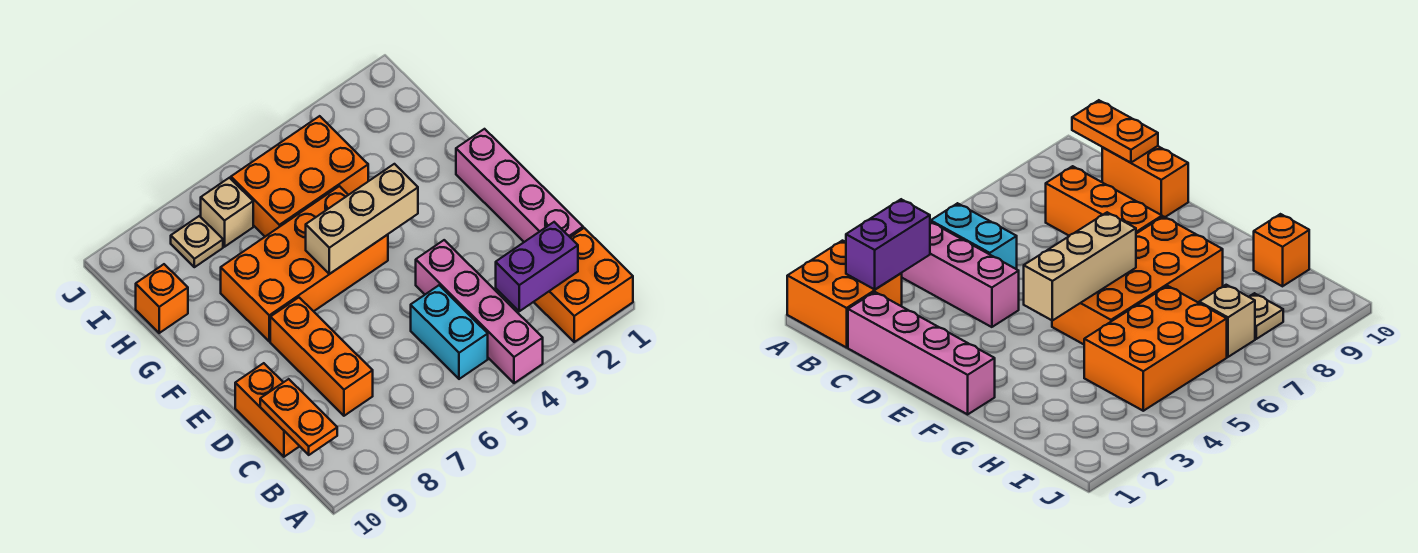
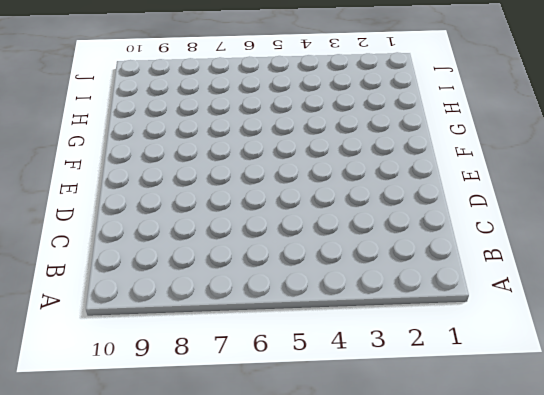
none -> orange 2x2 brick [534,228,633,342]
none -> pink 1x4 brick [416,240,543,383]
none -> cyan 1x2 brick [411,285,488,379]

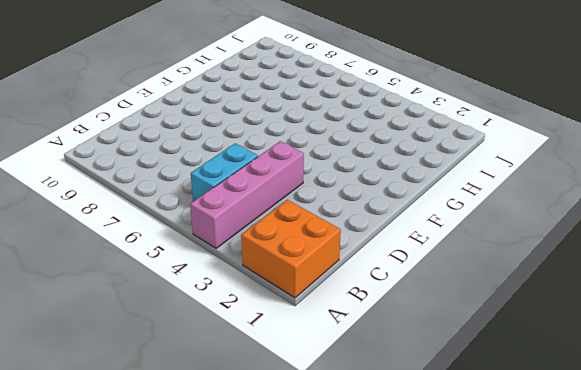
none -> pink 1x4 brick [456,129,583,242]
none -> orange 1x3 brick [270,298,373,416]
none -> orange 1x2 brick [235,363,299,457]

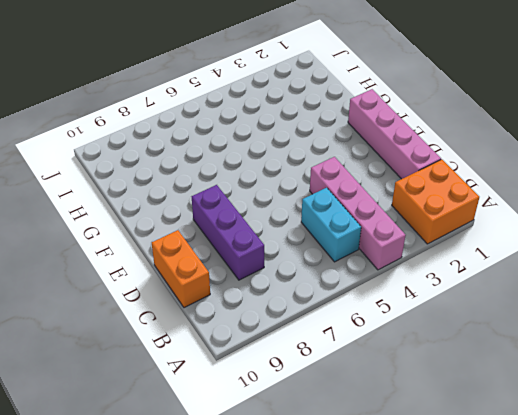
purple 1x3 brick [192,185,264,280] -> orange 1x3 brick [270,298,373,416]
none -> orange 2x4 brick [221,186,388,341]
none -> orange 2x3 brick [231,116,368,236]
none -> orange 1x1 brick [136,264,188,333]

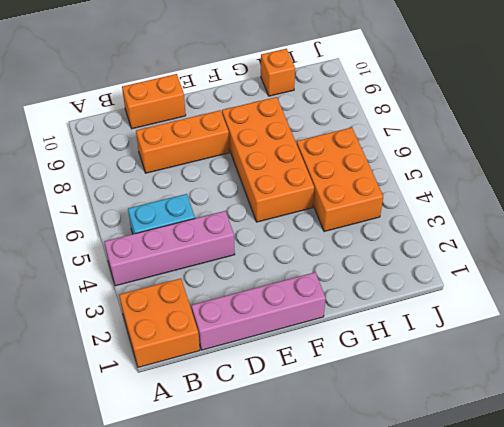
none -> tan 1x1 brick [201,178,253,247]
none -> tan 1x1 plate [171,216,223,267]
none -> purple 1x2 brick [496,222,578,311]

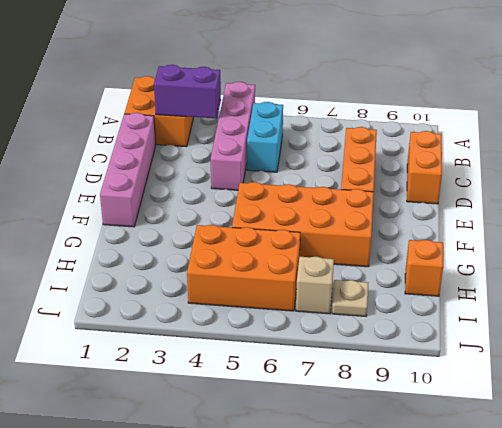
none -> orange 1x2 plate [260,379,337,455]
none -> tan 1x3 brick [306,164,418,274]

